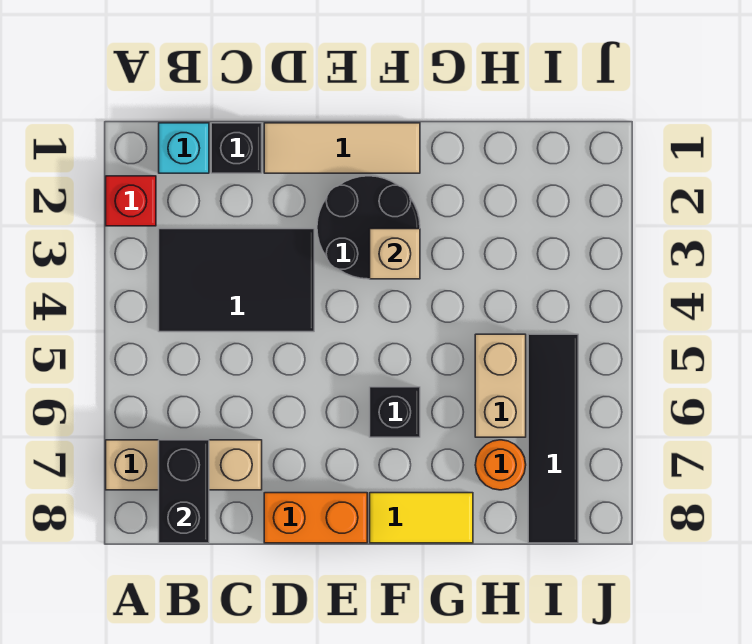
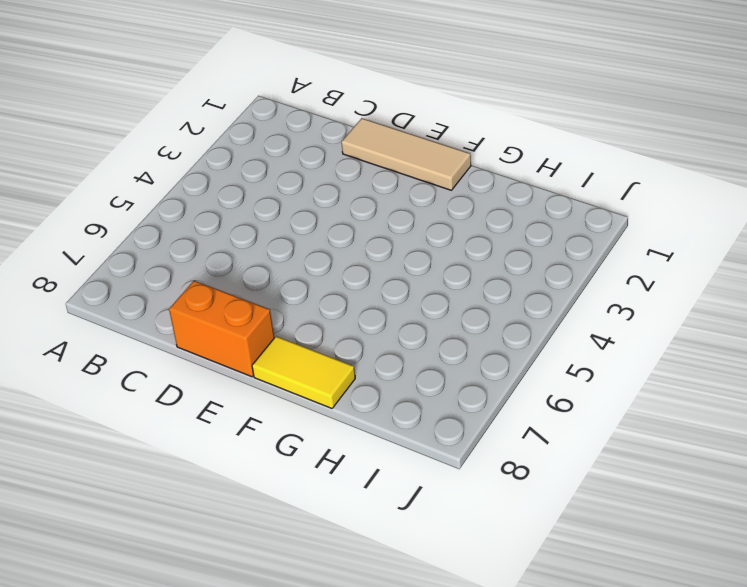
none -> red 1x1 brick [106,176,156,226]
none -> tan 1x3 brick [106,440,262,490]
none -> cyan 1x1 brick [159,123,209,173]

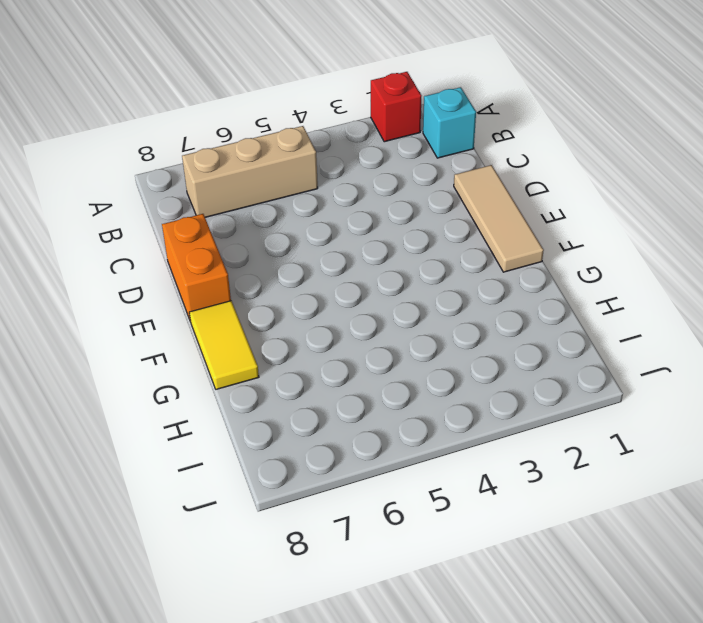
tan 1x3 brick [182,126,318,217] -> tan 1x3 brick turned to [106,440,262,490]
none -> black 2x3 tile [159,229,314,332]
none -> black 1x1 brick [211,123,262,173]
none -> black 2x2 round brick [317,176,420,279]

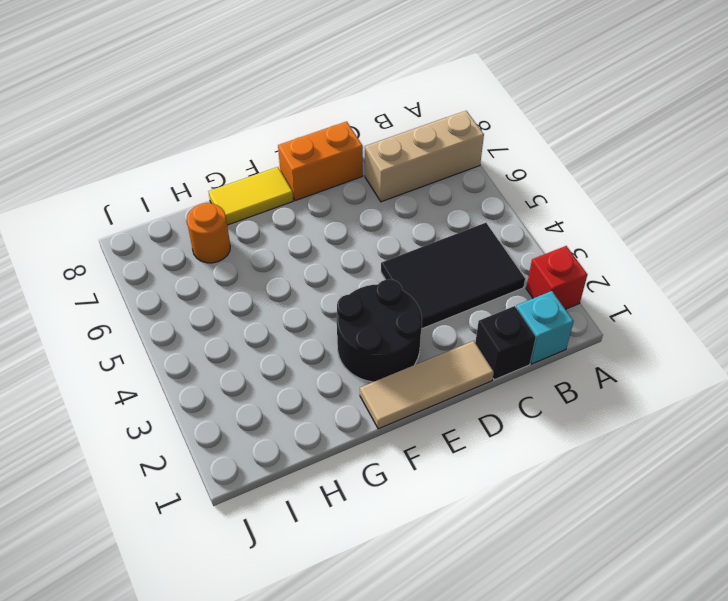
none -> black 1x1 brick [370,387,420,437]
none -> tan 1x2 brick [475,334,526,437]
none -> black 1x4 tile [528,334,578,543]

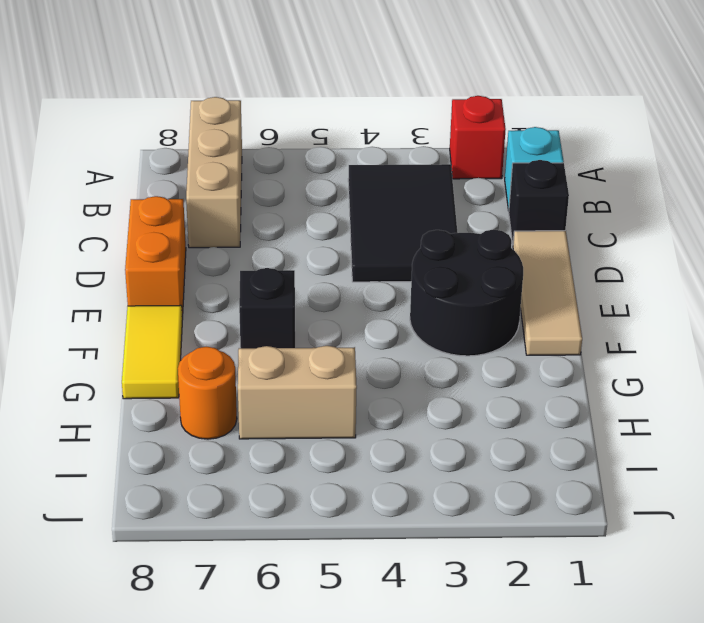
none -> black 1x4 tile [528,334,578,543]
none -> black 1x2 brick [159,440,209,543]
none -> tan 1x1 brick [370,229,420,279]

